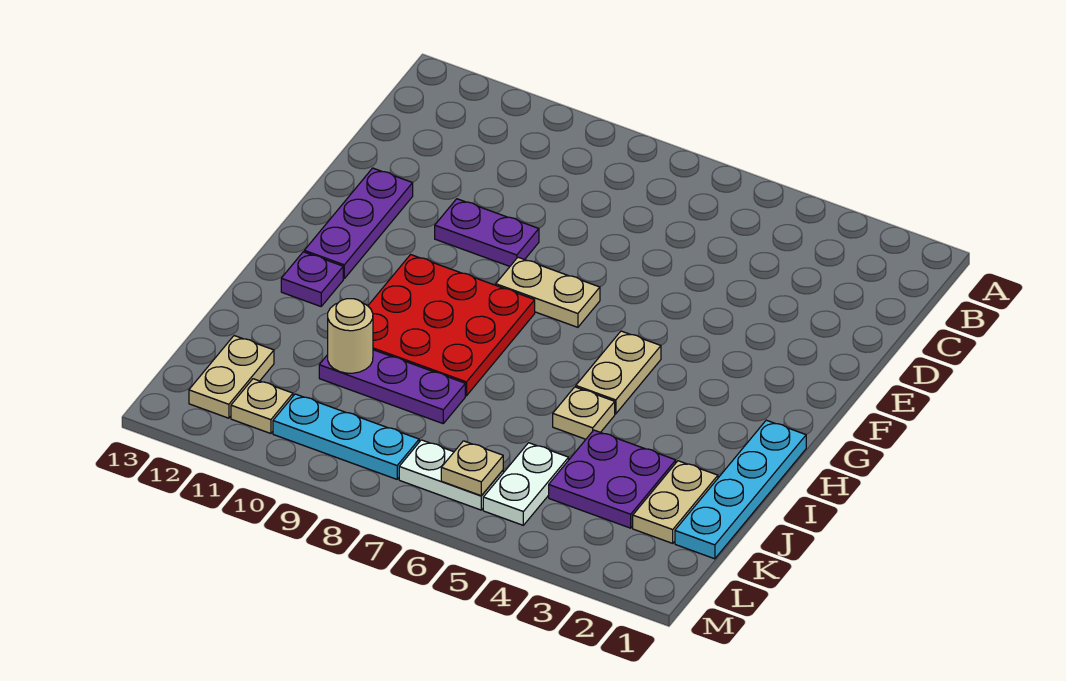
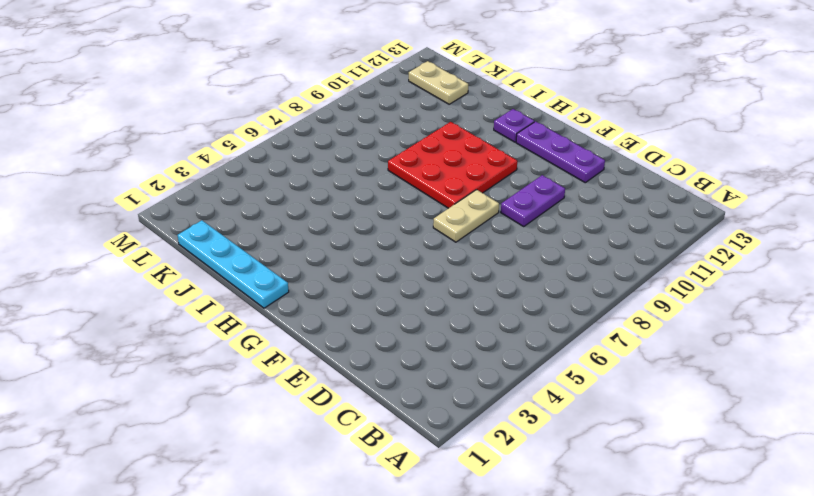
none -> tan 1x2 plate [576,331,661,414]
none -> tan 1x1 plate [553,387,615,439]
none -> tan 1x2 plate [633,461,718,543]

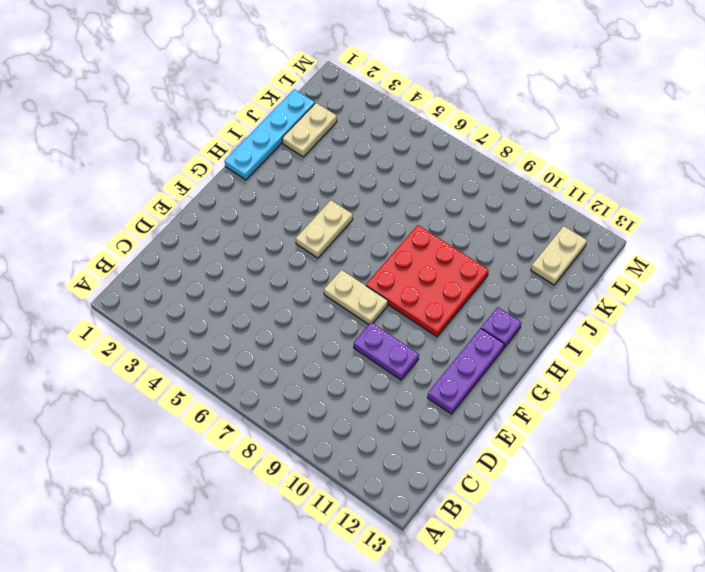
none -> tan 1x1 plate [553,387,615,439]
none -> purple 2x2 plate [549,430,676,528]
none -> purple 1x3 plate [319,350,465,423]

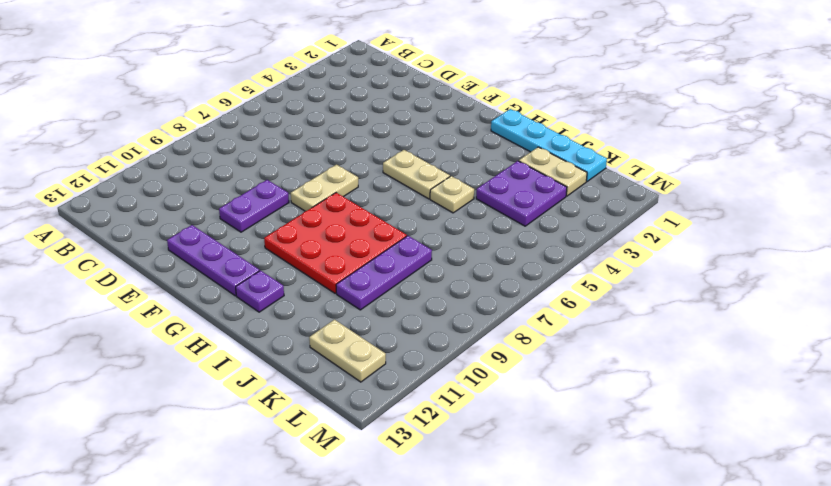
none -> white 1x2 plate [483,443,569,525]
none -> white 1x2 plate [399,440,503,510]
none -> cyan 1x3 plate [273,394,419,479]

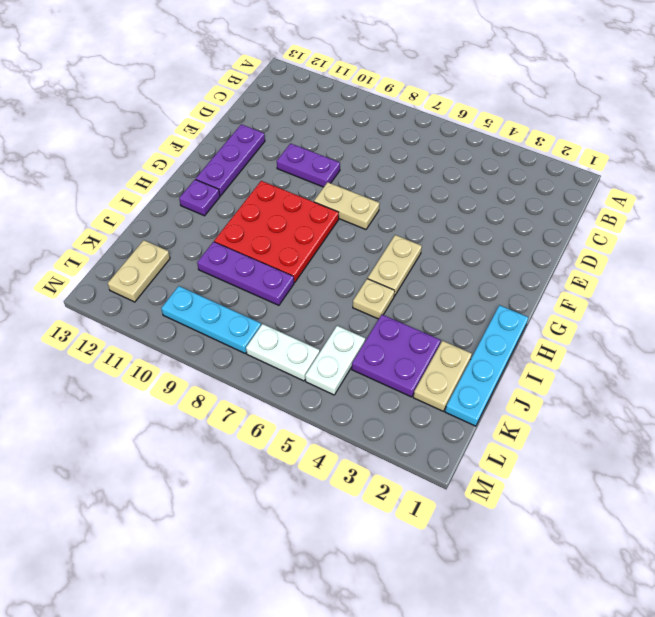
none -> tan 1x1 plate [231,379,293,434]
none -> tan 1x1 round brick [328,299,373,373]
none -> tan 1x1 plate [441,441,503,496]

